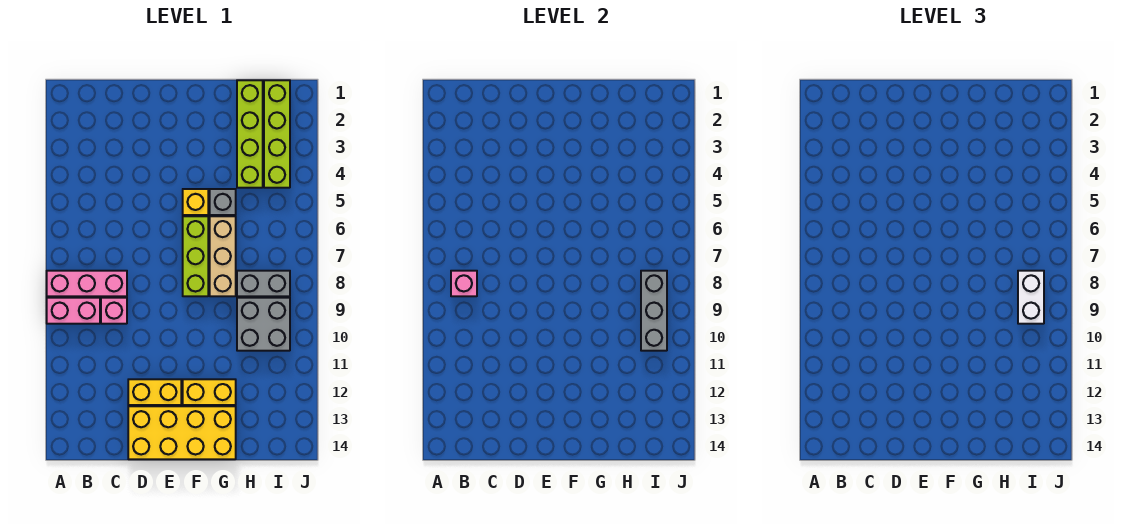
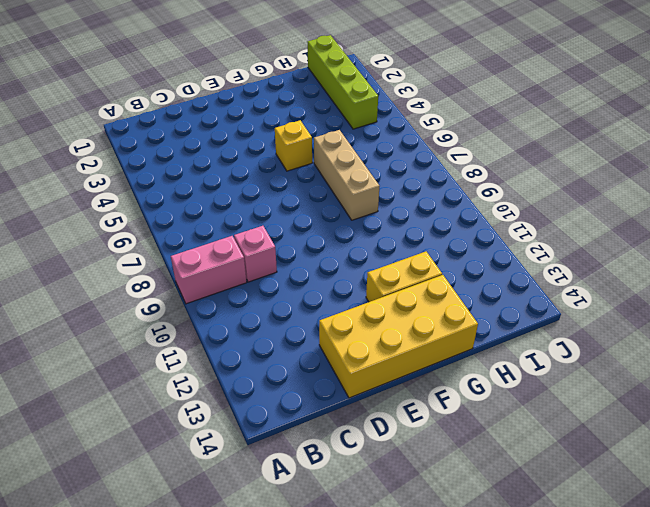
none -> pink 1x3 brick [47,271,127,296]
none -> yellow 1x2 brick [128,379,181,405]
none -> lime 1x3 brick [183,216,208,296]

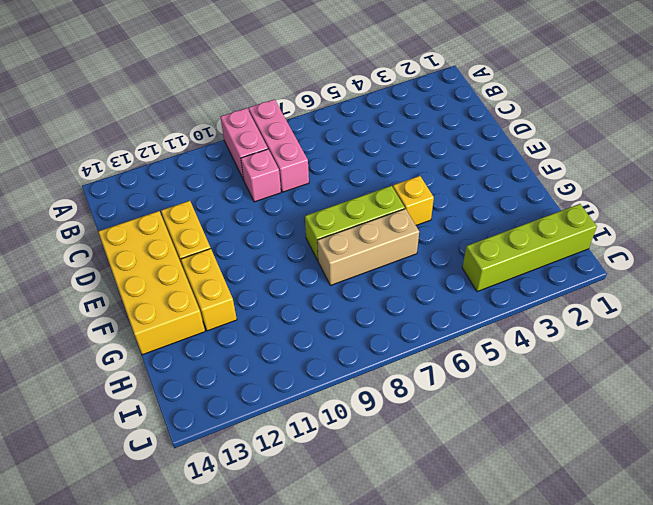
none -> grey 1x1 brick [210,189,236,215]
none -> lime 1x4 brick [237,80,263,188]
none -> grey 1x2 brick [237,271,290,296]

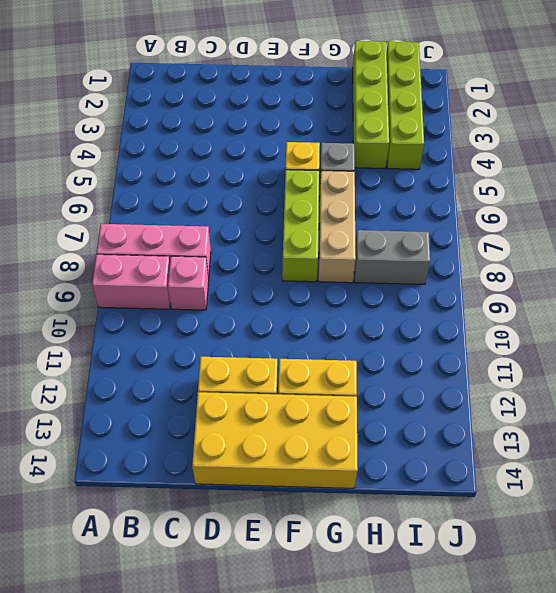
none -> grey 2x2 brick [237,298,290,351]
none -> pink 1x1 brick [451,271,477,296]
none -> grey 1x3 brick [641,271,667,351]

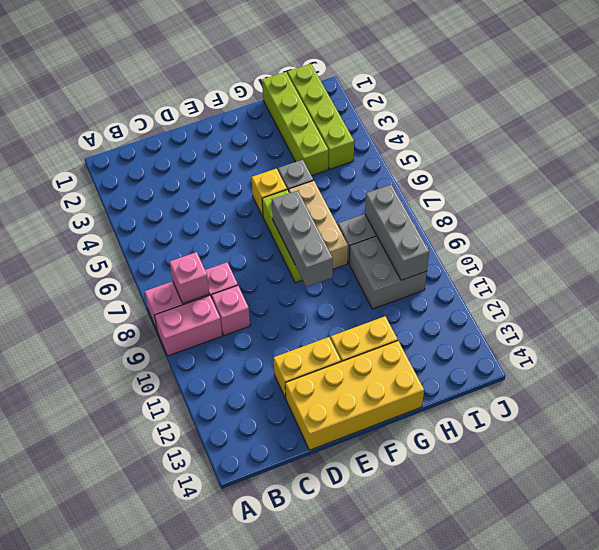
grey 1x3 brick [272,191,333,287] -> none
none -> white 1x2 brick [1018,271,1044,324]

